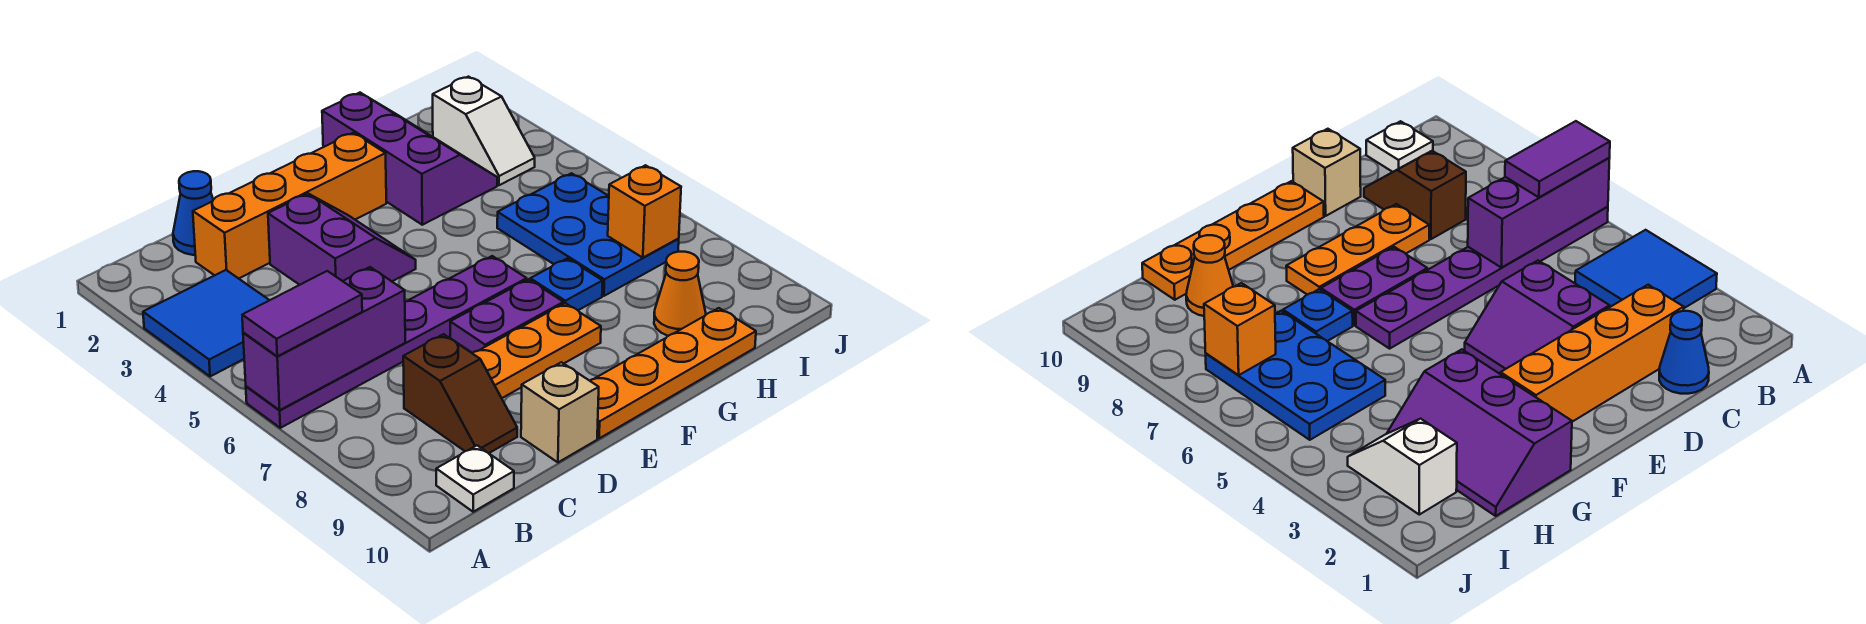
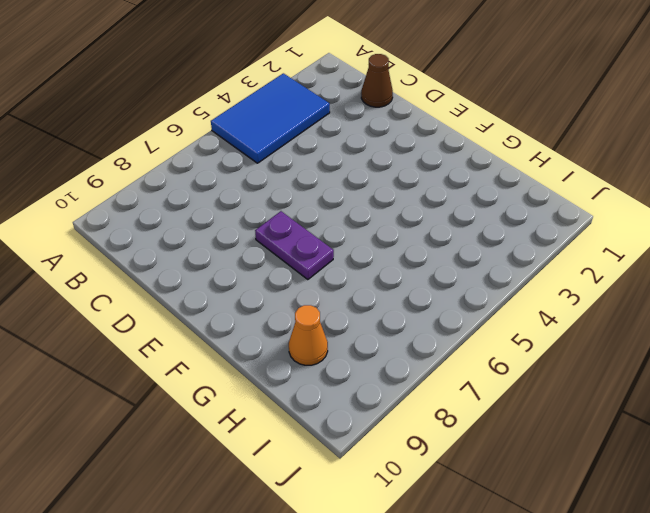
blue 2x3 tile [211,73,330,163] -> blue 2x2 tile [143,270,269,377]
brown 1x1 cone [361,54,393,107] -> blue 1x1 cone [173,171,213,255]
none -> purple 1x6 plate [246,256,527,428]
none -> white 1x1 plate [436,445,514,512]
none -> orange 1x4 brick [193,133,386,279]

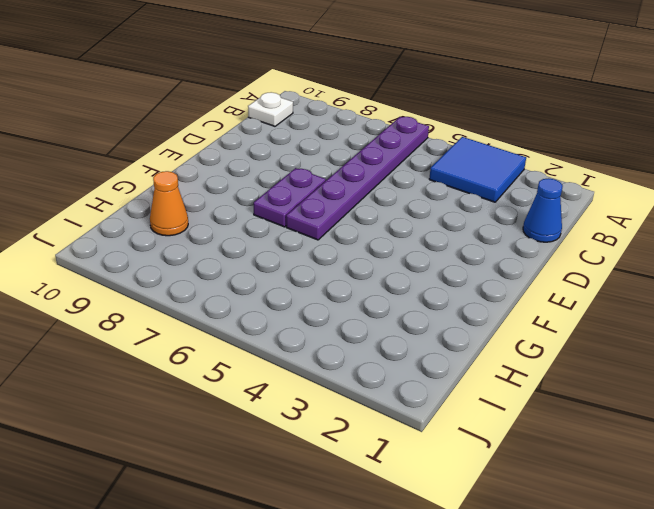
none -> orange 1x4 brick [193,133,386,279]
none -> brown 1x2 slope [403,334,517,453]
none -> purple 2x2 slope [268,194,416,285]

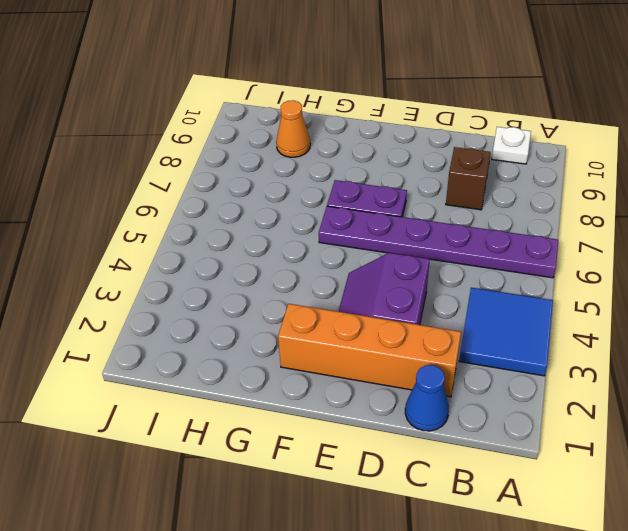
none -> orange 1x3 plate [472,303,601,398]
none -> tan 1x1 brick [521,362,599,462]
none -> orange 1x4 plate [590,308,756,438]

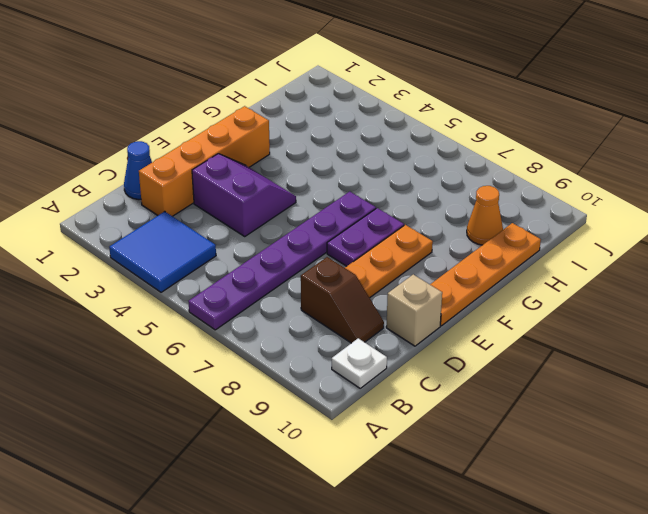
none -> purple 2x3 slope [322,93,497,225]
none -> blue 1x1 plate [530,258,603,310]
none -> blue 2x3 plate [497,173,679,296]

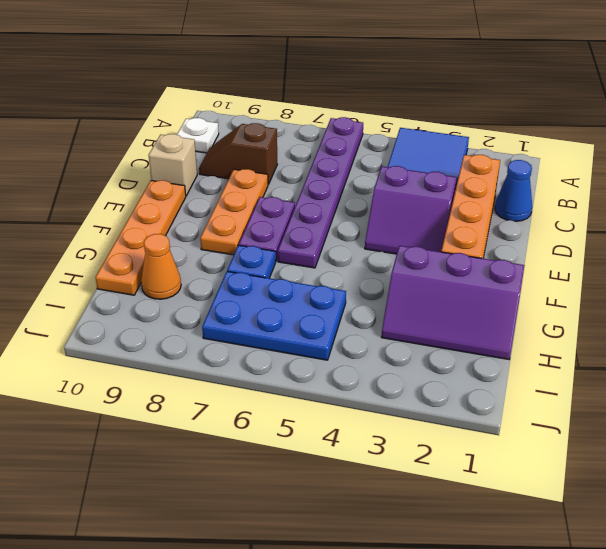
none -> white 1x2 slope [433,77,535,185]
none -> purple 1x3 brick [243,267,405,410]
none -> orange 1x1 brick [608,165,681,258]

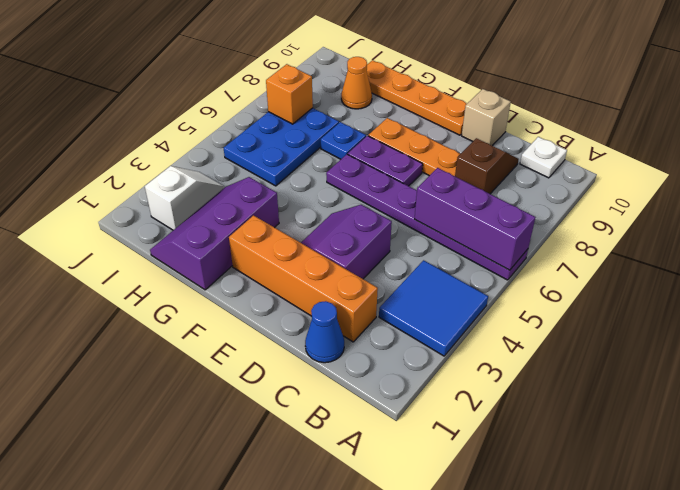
none -> purple 1x2 tile [242,271,362,356]

